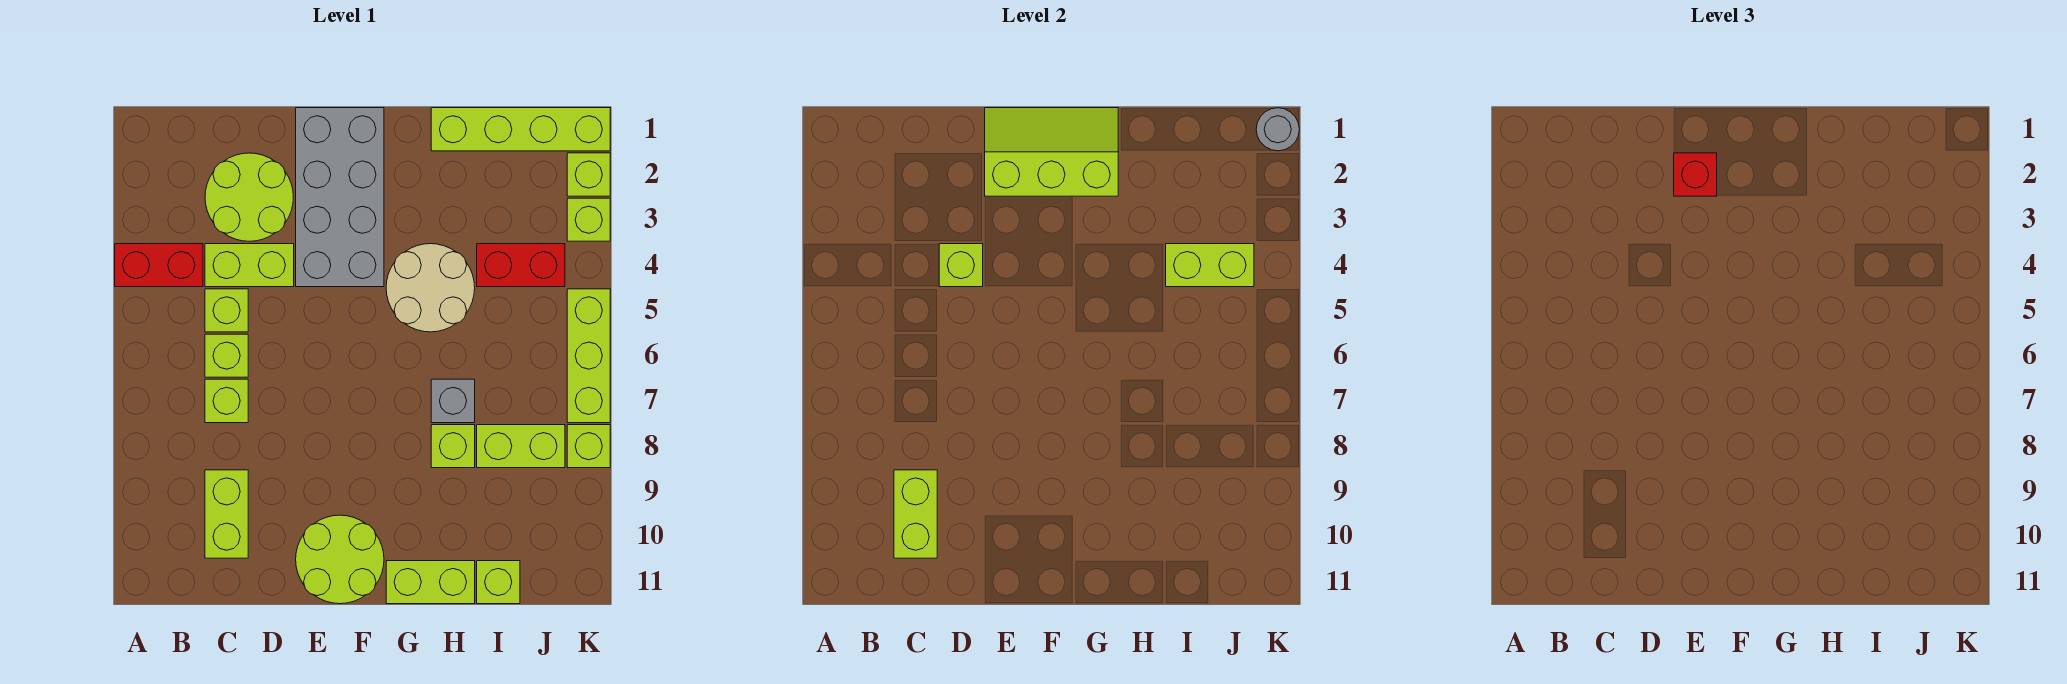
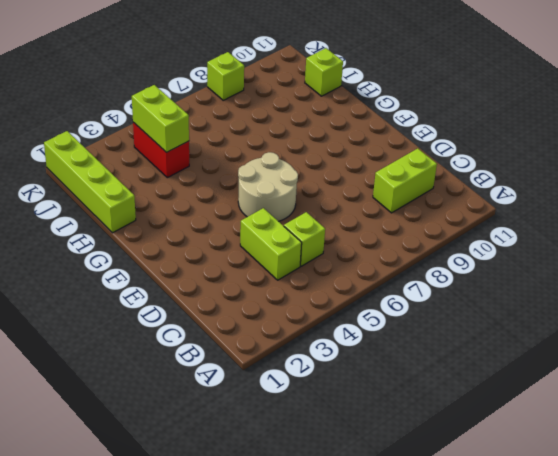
tan 2x2 round brick [238,152,298,221] -> tan 2x2 round brick moved to [386,244,475,332]
none -> red 1x2 brick [115,244,203,287]
none -> lime 2x2 round brick [205,153,293,241]
none -> lime 1x1 brick [205,334,248,377]

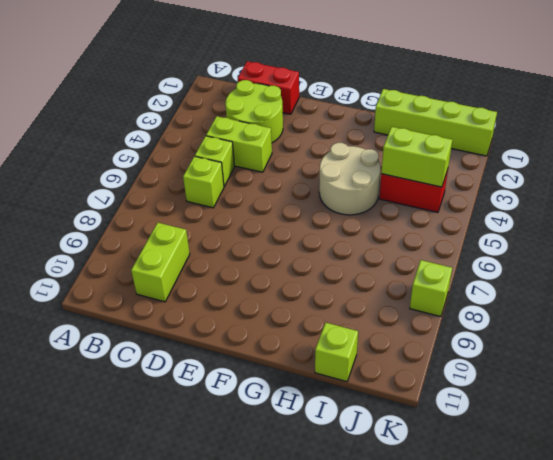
red 1x2 brick [238,61,299,114] -> red 1x2 brick moved to [115,244,203,287]
none -> lime 1x1 brick [205,379,248,423]
none -> grey 2x4 brick [296,108,384,287]
none -> lime 2x2 round brick [296,515,384,604]

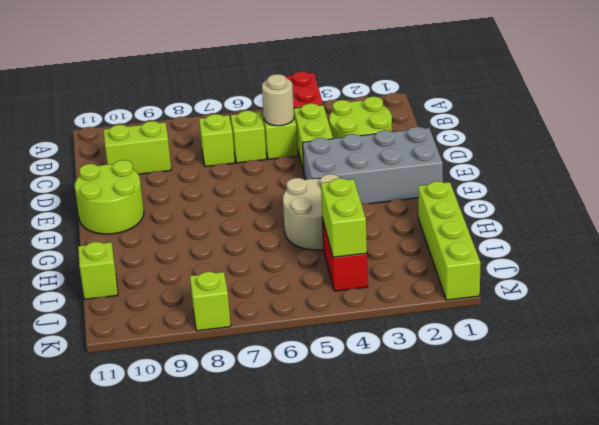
tan 1x1 round brick [262,74,294,126] -> none
none -> lime 1x2 brick [386,561,475,604]
none -> grey 1x1 brick [431,379,475,423]
none -> lime 1x1 brick [431,425,475,468]

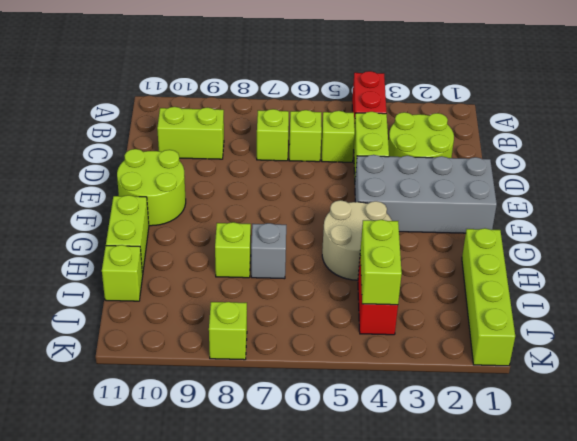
none -> lime 1x2 brick [477,425,565,468]
none -> lime 1x1 brick [567,153,610,196]
none -> lime 1x1 brick [567,198,610,241]

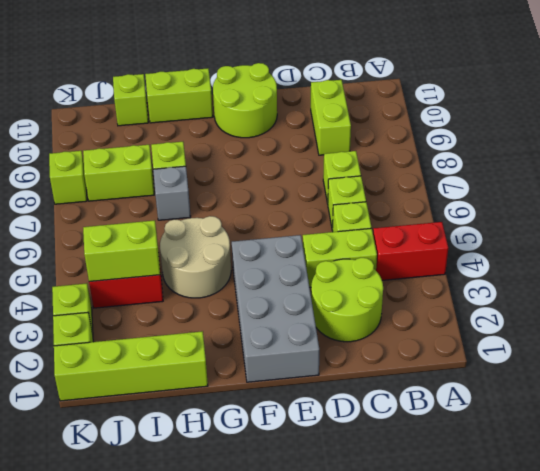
none -> lime 1x3 brick [567,289,610,423]
none -> lime 1x2 brick [894,470,937,558]
none -> lime 1x1 brick [939,244,983,287]

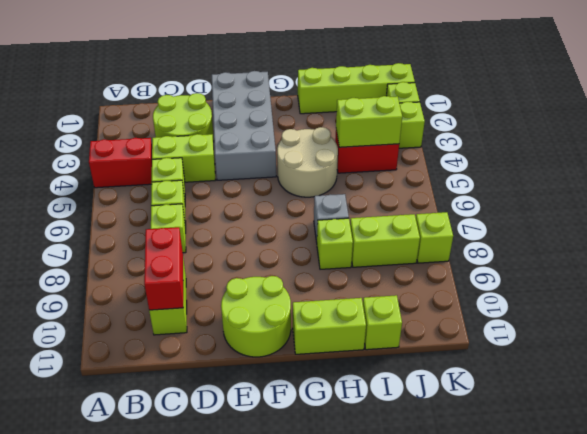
red 1x2 brick [144,227,183,310] -> lime 1x2 brick [894,470,937,558]
none -> lime 1x3 brick [567,289,610,423]
none -> lime 1x1 brick [939,244,983,287]
none -> lime 2x3 slope [985,108,1118,196]

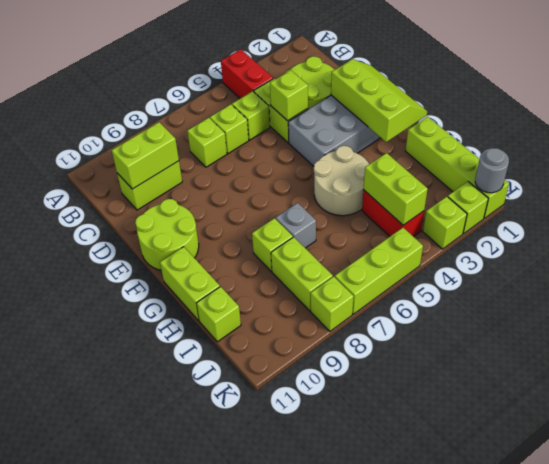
none -> red 1x1 brick [1674,153,1717,196]

